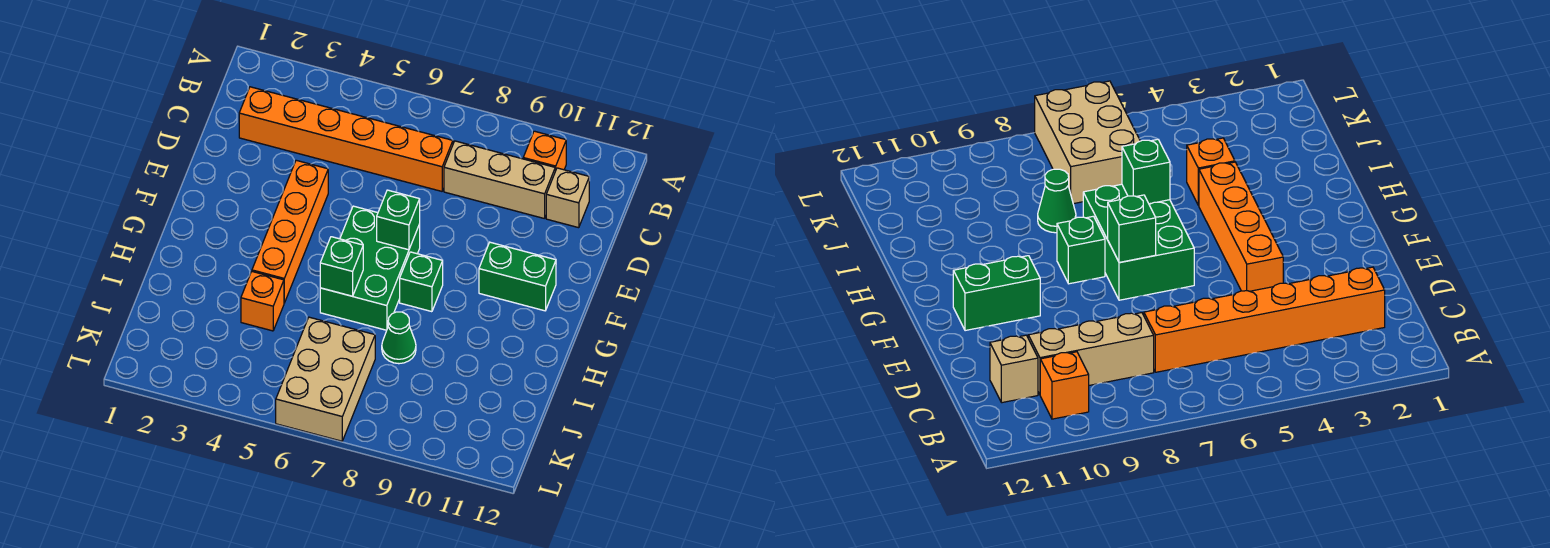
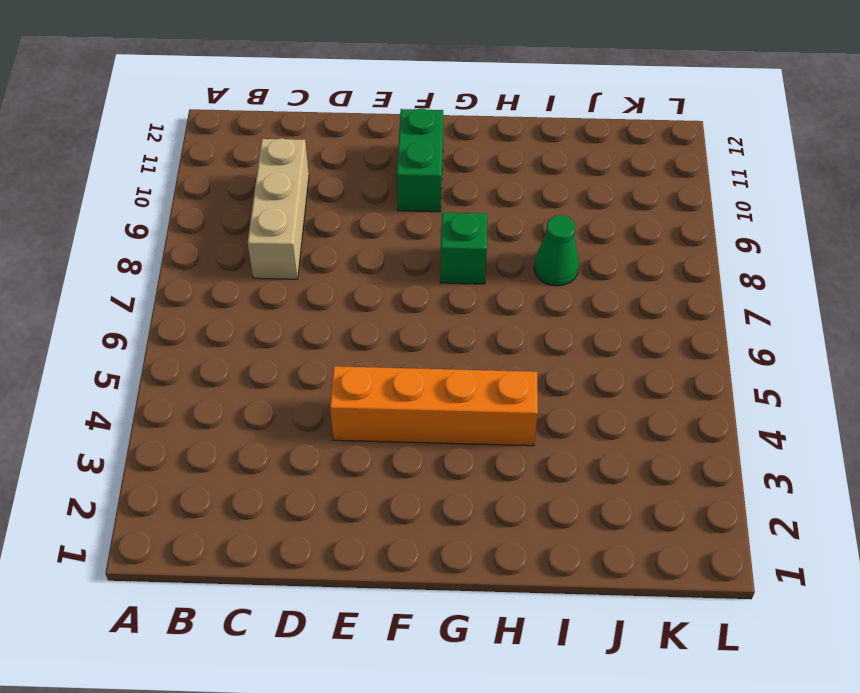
none -> orange 1x1 brick [523,131,566,171]
none -> orange 1x6 brick [239,87,453,191]
none -> tan 1x1 brick [546,168,589,228]

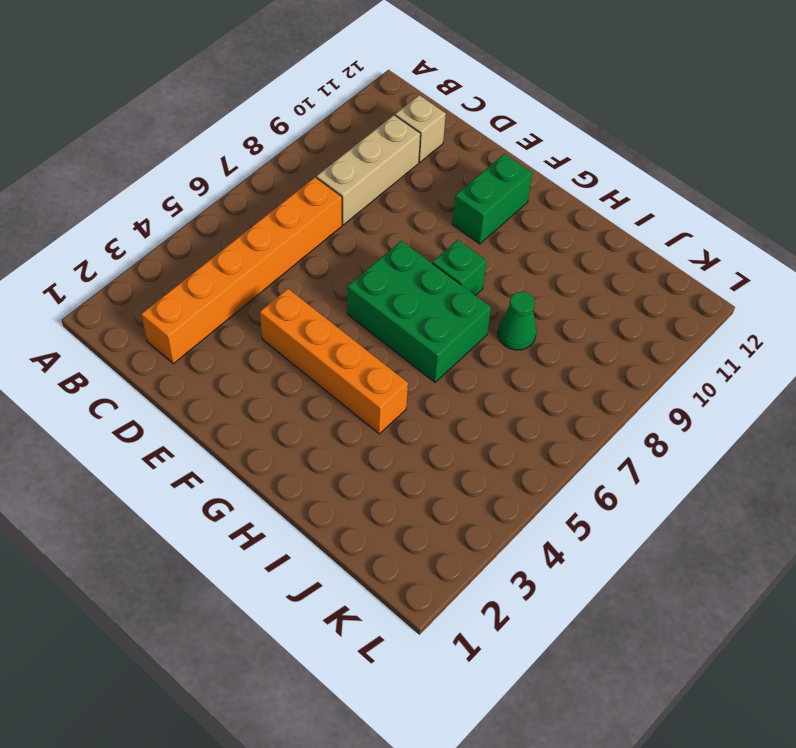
none -> orange 1x1 brick [523,131,566,171]
none -> orange 1x1 brick [241,272,284,331]
none -> tan 2x3 brick [276,317,375,441]

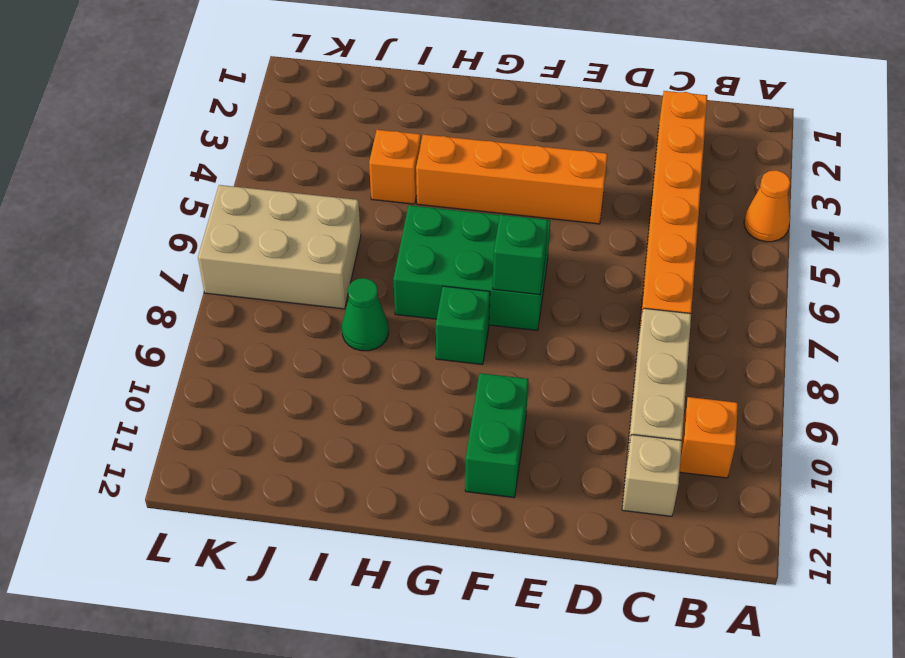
orange 1x1 cone [744,170,791,242] -> none
none -> green 1x1 brick [320,237,363,296]

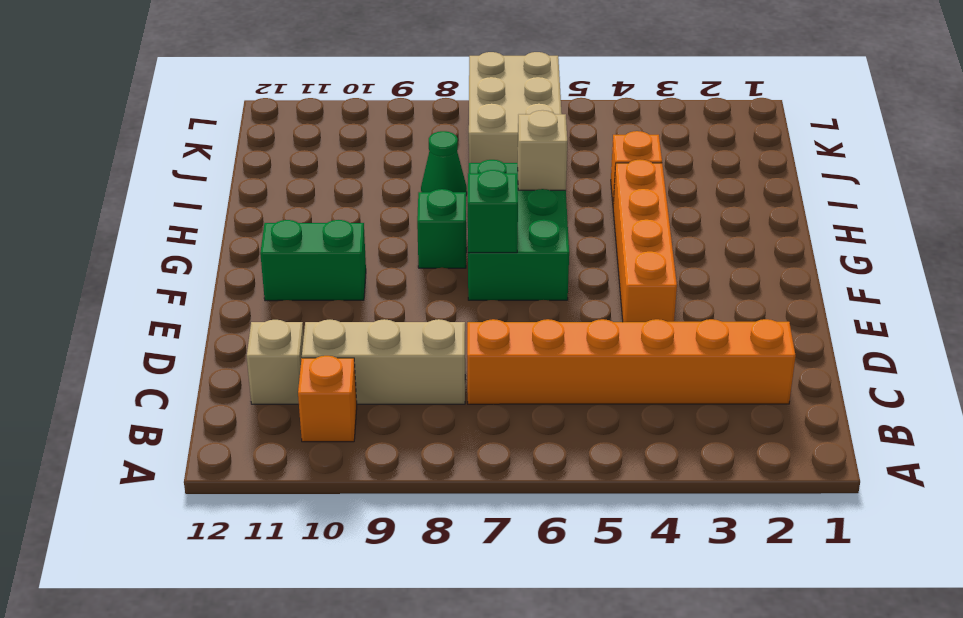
tan 1x1 brick [518,110,567,190] -> green 1x1 brick [320,237,363,296]

